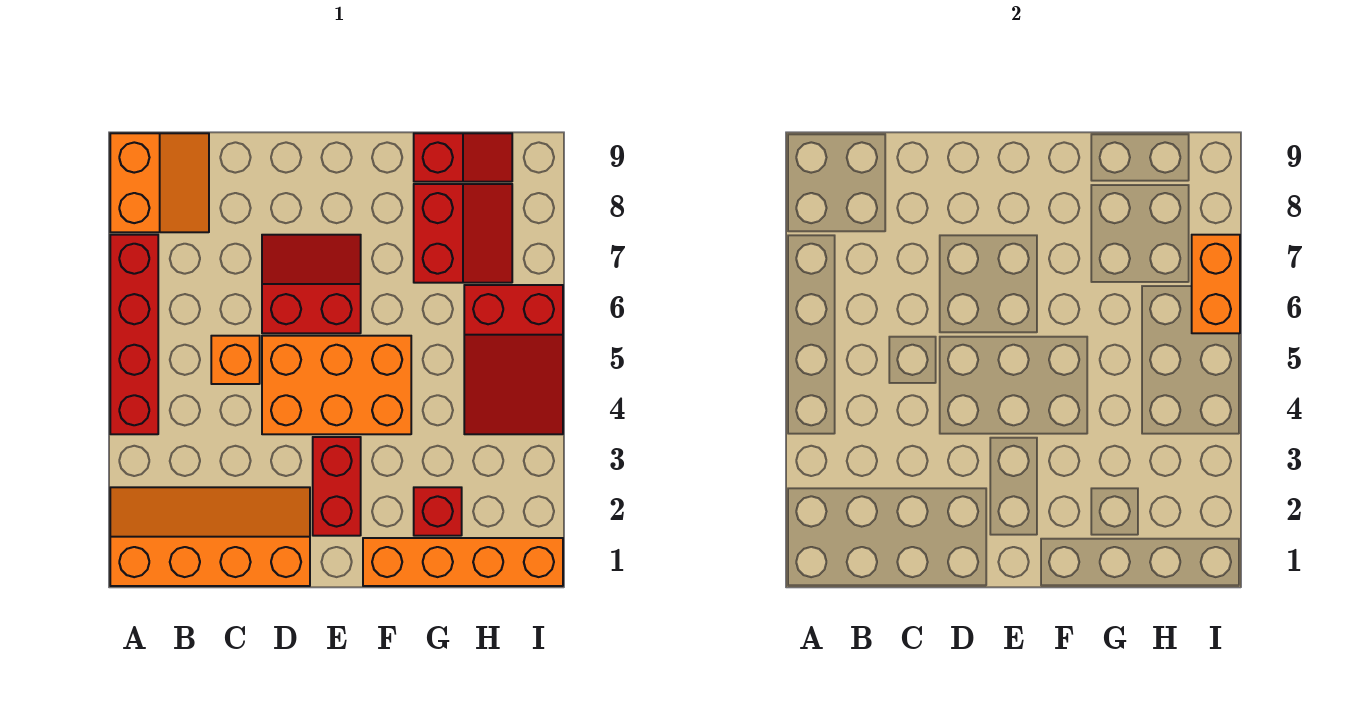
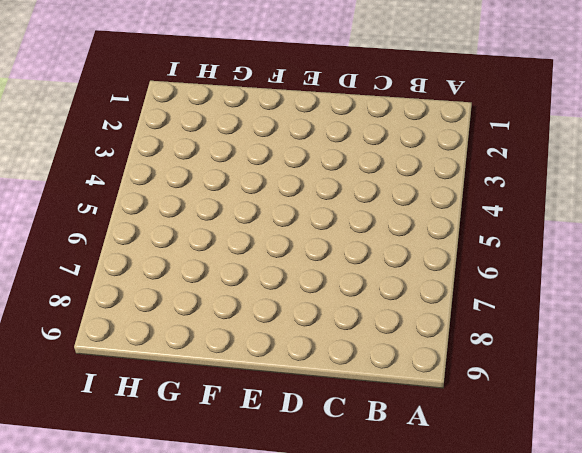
none -> orange 2x4 slope [110,487,310,586]
none -> red 1x4 brick [110,235,158,434]
none -> orange 2x2 slope [110,133,209,232]

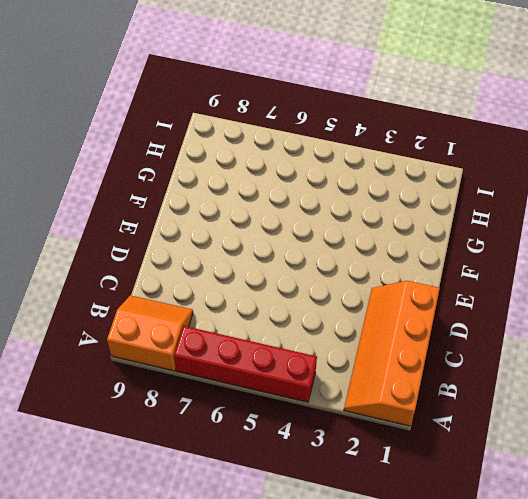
none -> orange 1x1 brick [211,336,260,384]
none -> orange 2x3 brick [262,336,411,434]
none -> red 2x2 slope [262,235,361,333]

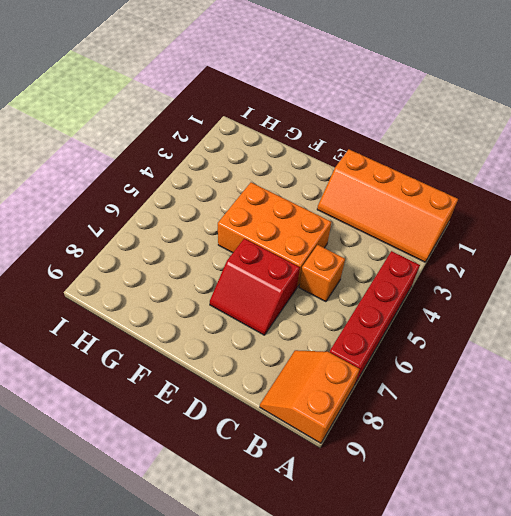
none -> red 1x2 brick [313,437,361,536]
none -> orange 1x4 brick [363,538,563,586]
none -> red 1x1 brick [414,487,462,536]

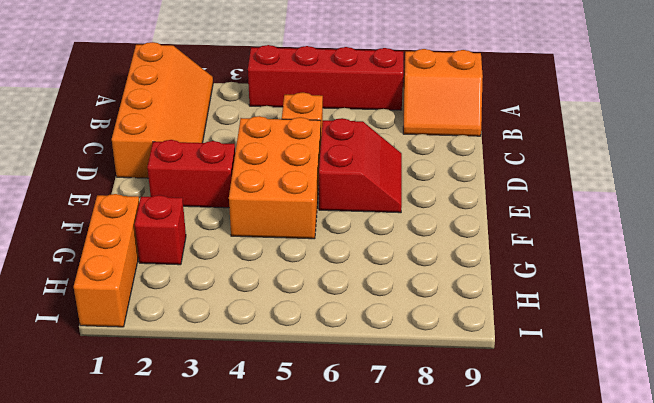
orange 1x3 brick [74,194,139,327] -> orange 1x4 brick [363,538,563,586]
none -> red 2x2 slope [414,184,512,283]
none -> red 1x2 slope [414,133,512,182]
none -> red 2x3 slope [464,285,563,434]

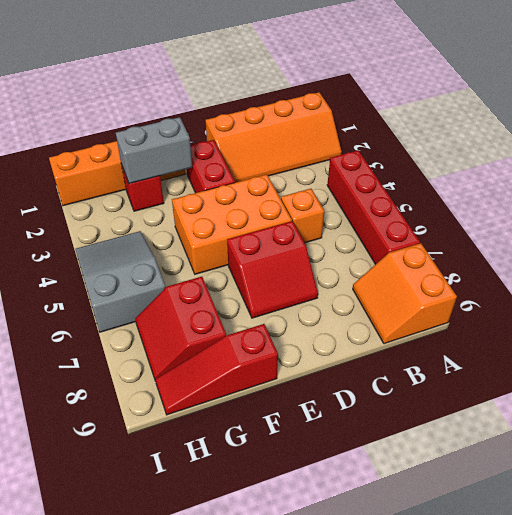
grey 1x2 brick [116,117,192,184] -> none
red 1x3 slope [155,324,278,415] -> red 1x2 slope [414,133,512,182]
grey 2x3 slope [75,231,166,332] -> red 2x3 slope [464,285,563,434]
none -> orange 1x2 brick [1192,235,1240,333]

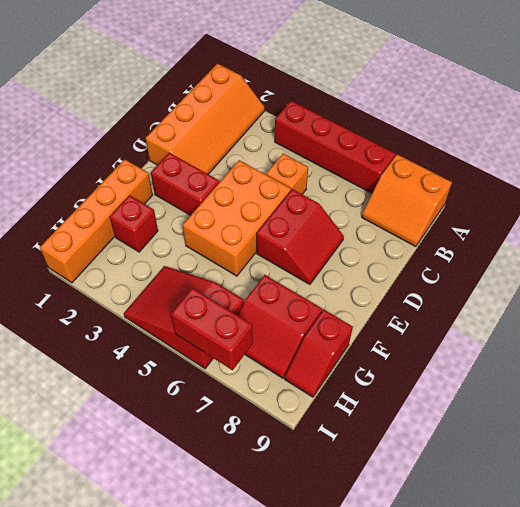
red 1x2 brick [171,288,253,370] -> orange 1x2 brick [1192,235,1240,333]

